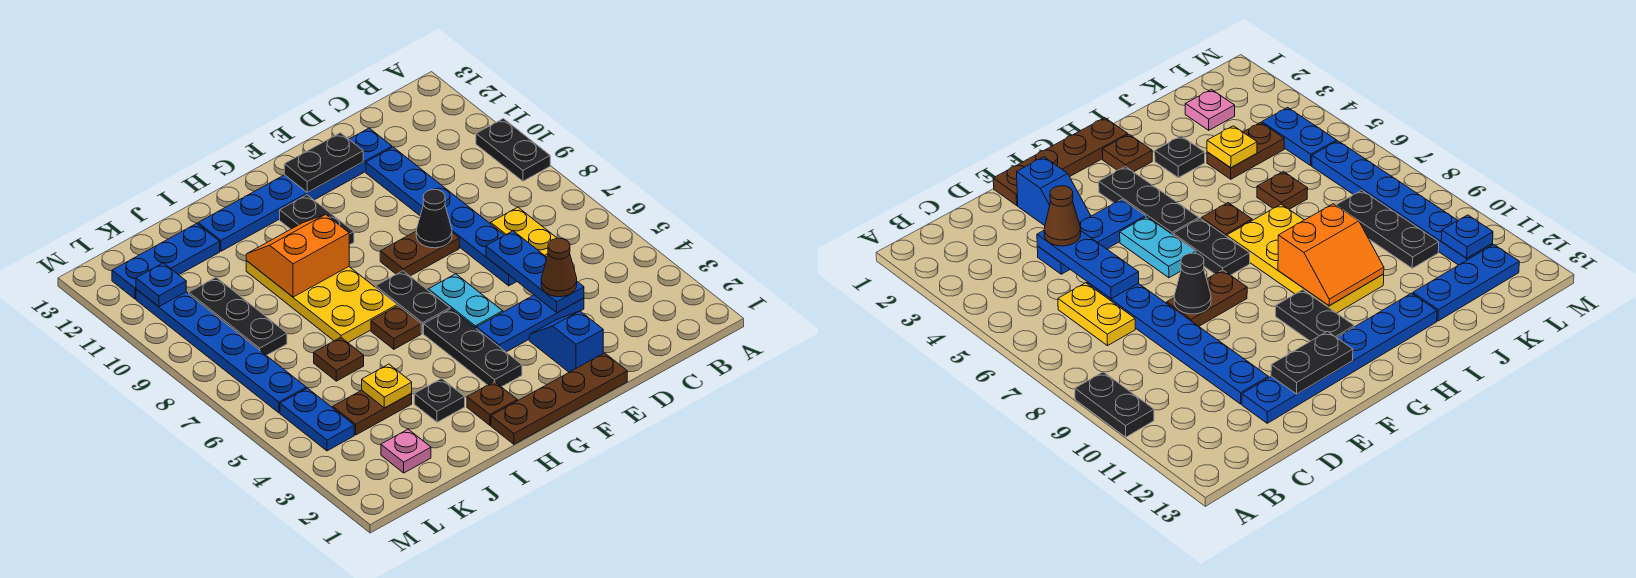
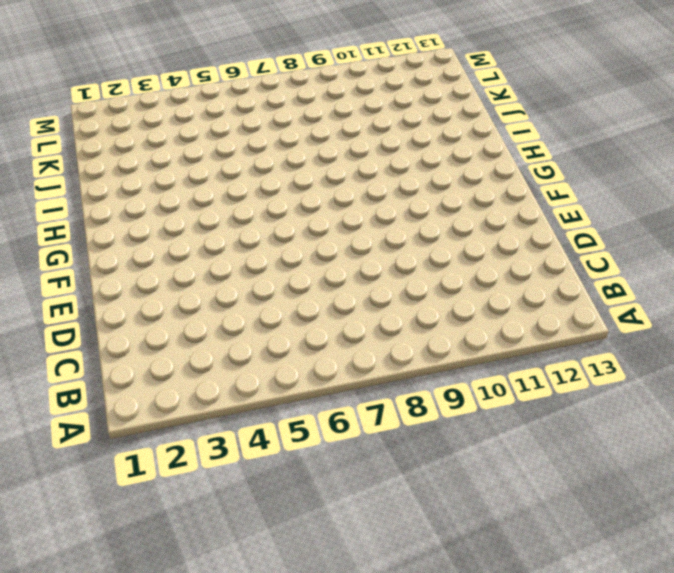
none -> black 1x2 plate [476,119,550,181]
none -> yellow 1x2 plate [491,207,557,257]
none -> blue 1x3 plate [476,295,584,352]
none -> blue 1x6 plate [366,147,517,286]

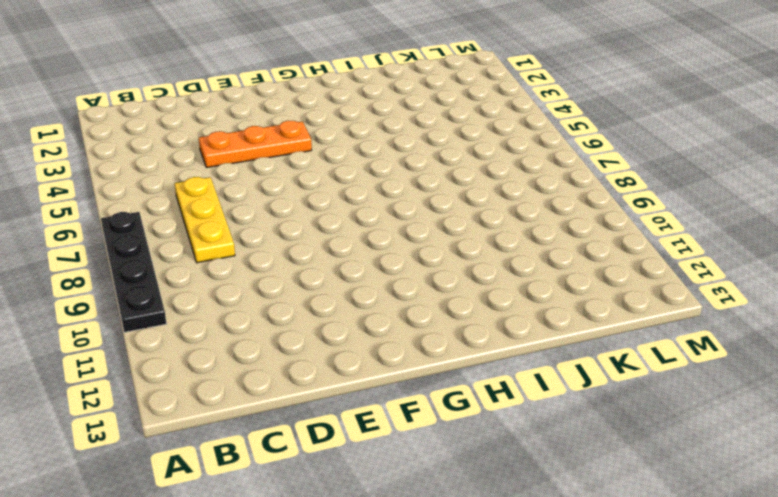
black 1x4 plate [101,212,166,332] -> black 1x2 plate [476,119,550,181]
yellow 1x3 plate [175,177,235,263] -> yellow 1x2 plate [491,207,557,257]
orange 1x3 plate [199,121,312,168] -> blue 1x3 plate [476,295,584,352]
none -> blue 1x6 plate [366,147,517,286]
none -> blue 1x6 plate [198,128,392,251]
none -> brown 1x4 plate [491,353,627,444]
none -> blue 1x2 slope [529,311,603,372]

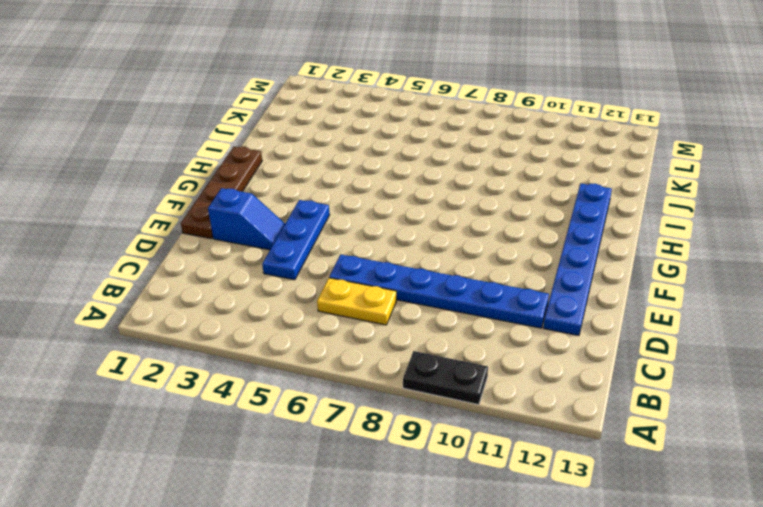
none -> brown 1x2 plate [380,231,459,276]
none -> cyan 1x2 plate [428,274,503,328]
none -> black 1x3 plate [424,309,522,387]
none -> black 1x2 plate [376,271,450,333]

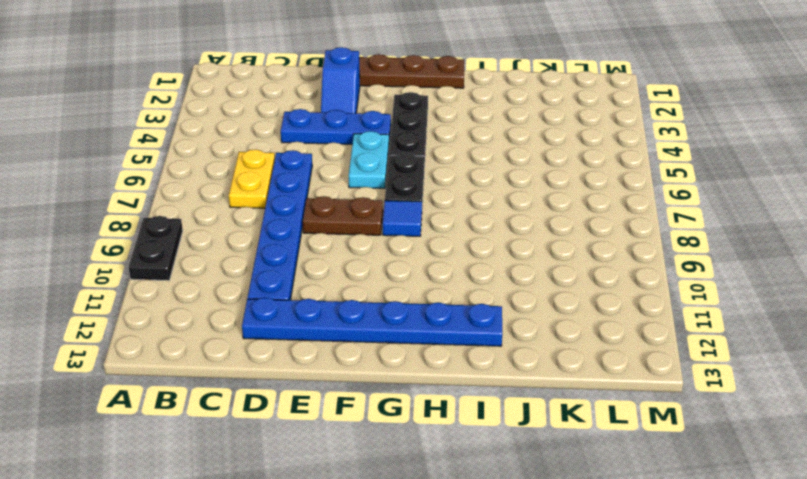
blue 1x1 tile [383,200,422,236] -> none
none -> black 1x2 plate [280,195,354,245]
none -> brown 1x1 plate [467,382,517,425]
none -> brown 1x1 plate [371,306,421,349]
none -> yellow 2x4 plate [246,261,397,342]

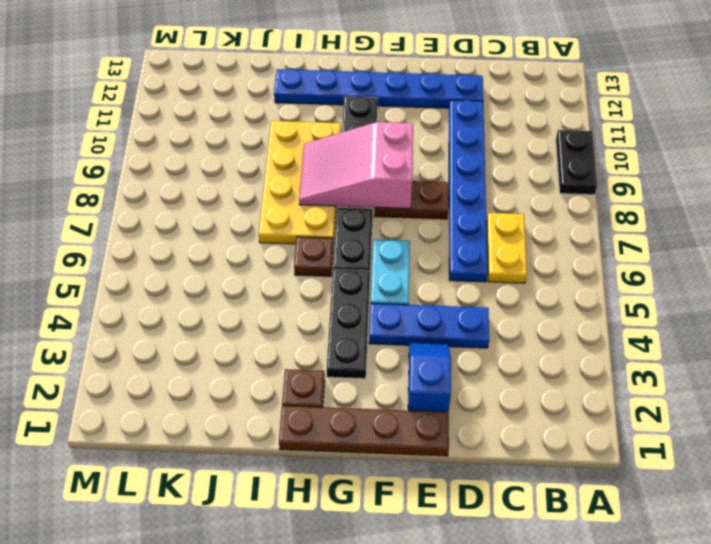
pink 2x3 slope [299,122,413,209] -> orange 2x2 slope [246,214,349,297]
none -> black 1x1 plate [414,379,465,422]
none -> brown 1x2 plate [333,390,412,435]
none -> brown 1x1 plate [314,337,364,381]
none -> blue 1x3 plate [112,223,220,299]

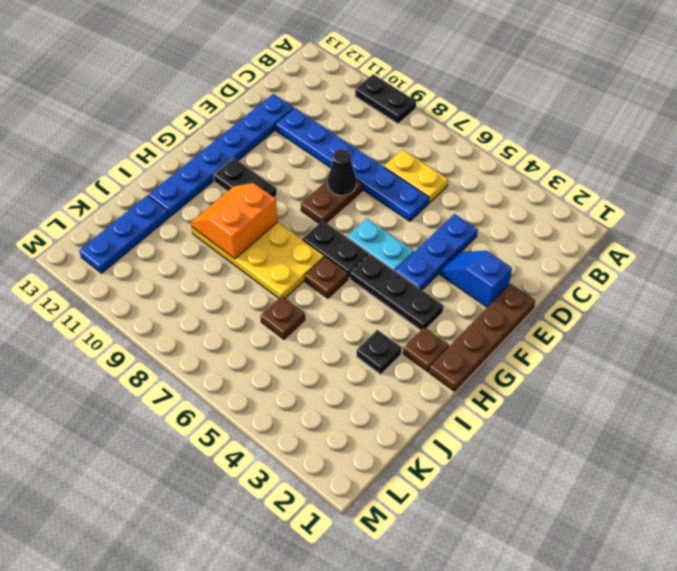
none -> brown 1x2 plate [333,390,412,435]
none -> pink 1x1 plate [381,429,431,473]
none -> black 1x3 plate [189,277,287,355]
none -> blue 1x2 plate [280,388,354,451]

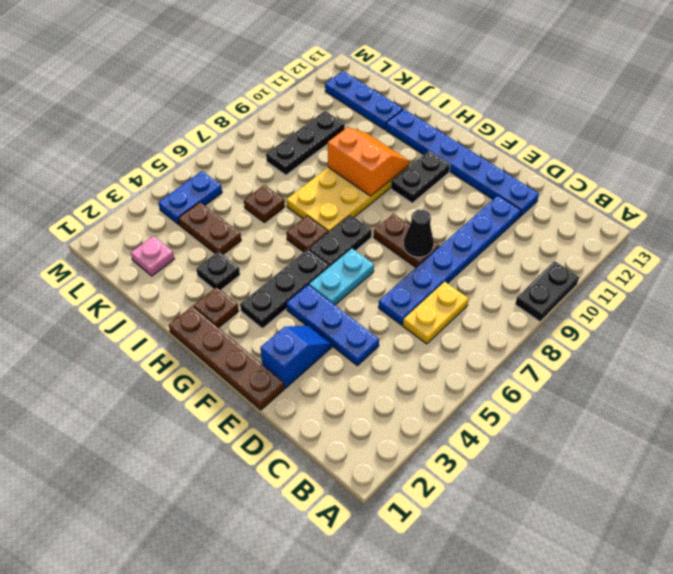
none -> blue 1x6 plate [136,289,306,413]
none -> blue 1x3 plate [486,231,584,313]
none -> black 1x2 plate [284,133,363,192]
none -> yellow 1x1 plate [362,364,412,408]

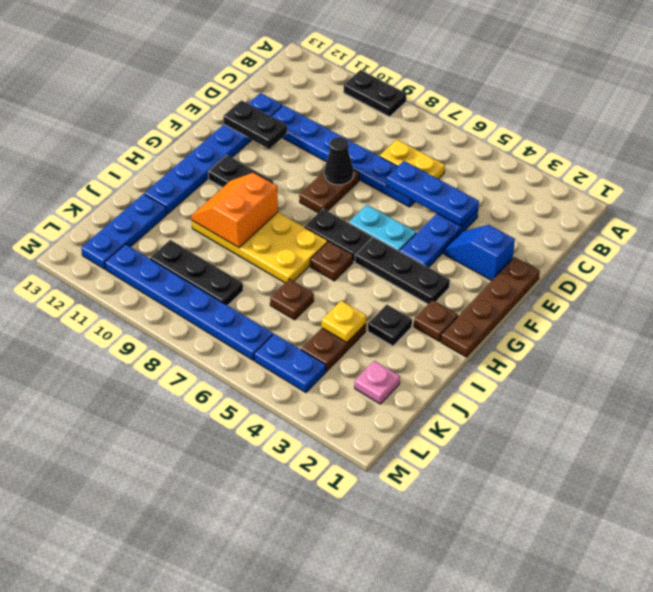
black 1x2 plate [223,100,287,149] -> black 1x2 plate turned to [284,133,363,192]
none -> blue 1x1 plate [136,263,186,307]
none -> brown 1x1 cone [541,238,577,297]

